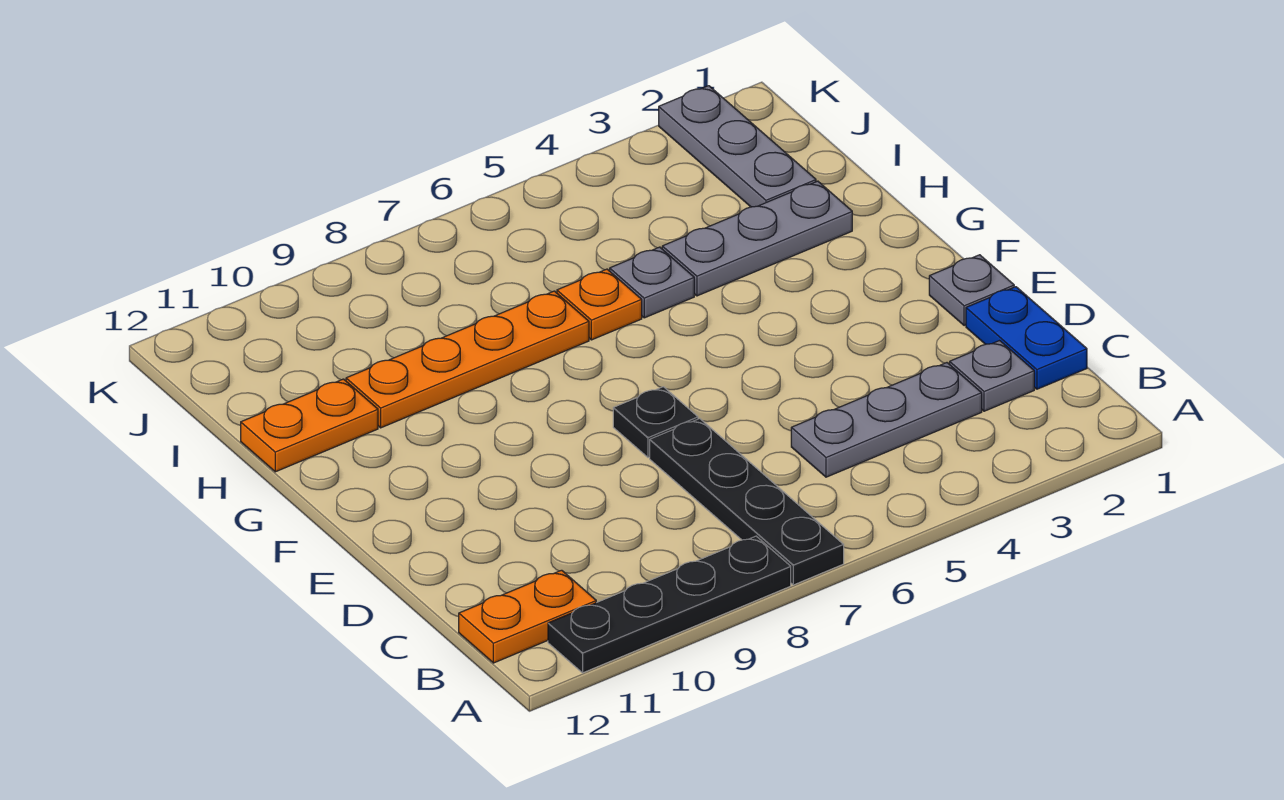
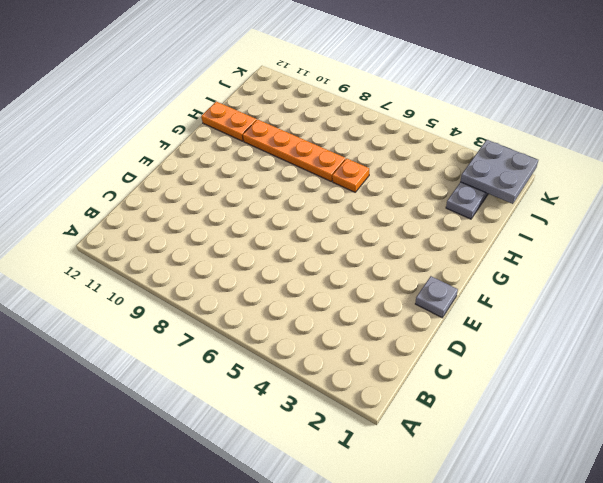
grey 2x2 plate [460,140,538,204] -> none
none -> black 1x4 plate [650,419,844,585]
none -> black 1x4 plate [548,536,791,673]
none -> orange 1x2 plate [459,570,596,663]

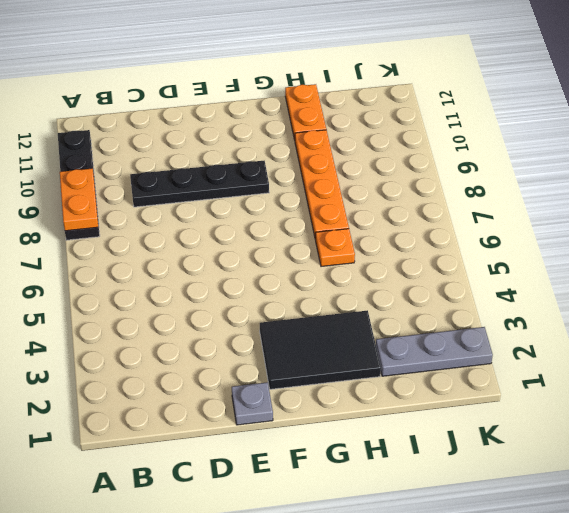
orange 1x2 plate [60,169,98,231] -> orange 1x2 plate moved to [459,570,596,663]
black 1x4 plate [130,161,269,207] -> black 1x4 plate moved to [650,419,844,585]
black 2x3 tile [260,310,381,389] -> grey 1x3 plate [662,181,852,296]
none -> blue 1x2 plate [966,287,1087,389]
none -> grey 1x1 plate [950,341,1034,411]
none -> grey 1x3 plate [791,363,982,477]

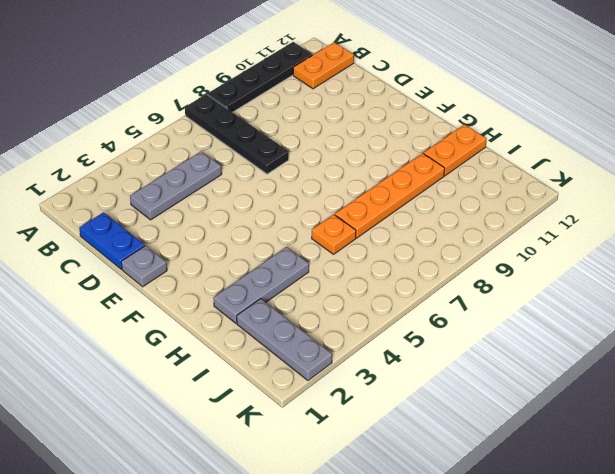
none -> grey 1x1 plate [950,341,1034,411]
none -> black 1x1 plate [613,387,698,457]
none -> grey 1x1 plate [610,247,694,318]

